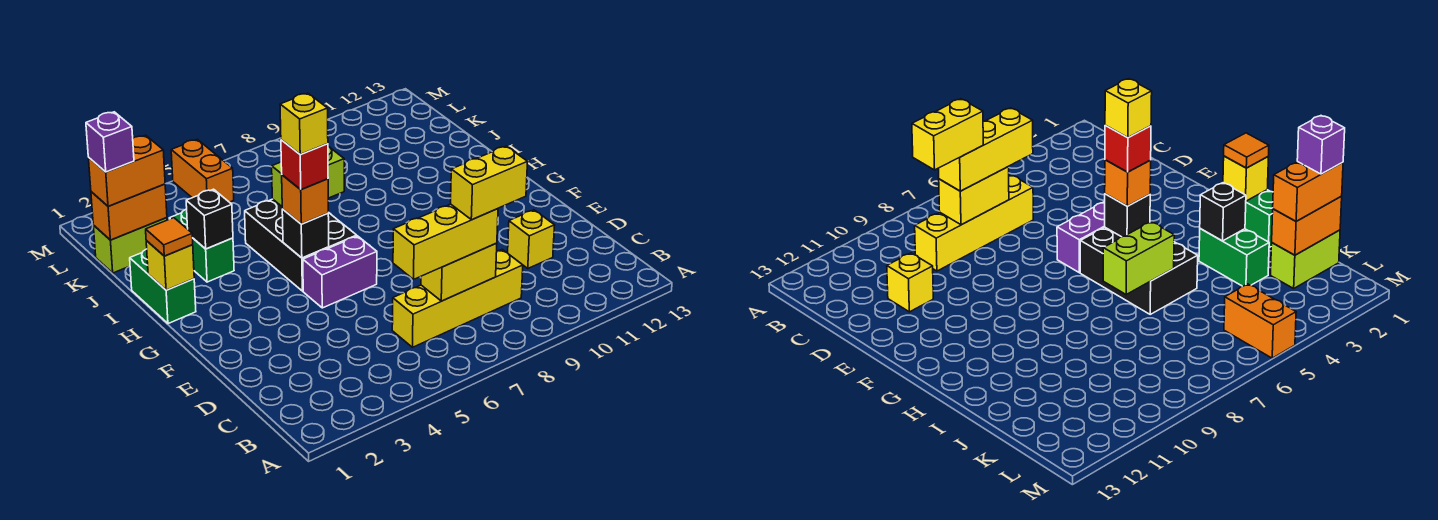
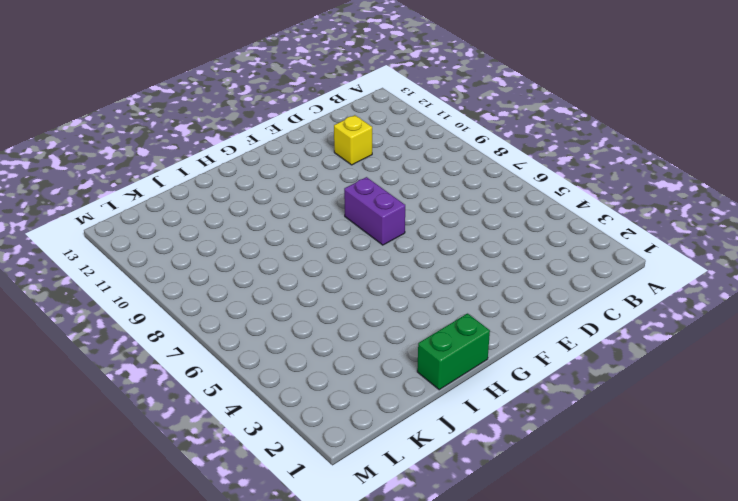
purple 1x2 brick [344,177,405,245] -> purple 1x2 brick moved to [303,236,377,308]
none -> yellow 1x4 brick [392,249,523,347]
none -> black 2x3 brick [245,199,357,291]
none -> green 1x2 brick [169,209,234,282]

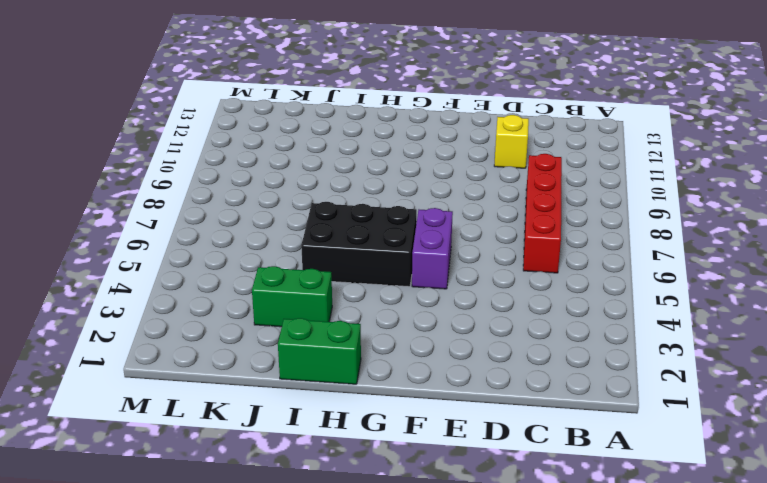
red 1x4 brick [523,154,562,273] -> yellow 1x4 brick [392,249,523,347]
none -> lime 1x2 brick [93,218,167,273]
none -> orange 1x2 brick [171,139,234,202]
none -> yellow 1x2 brick [421,243,497,301]

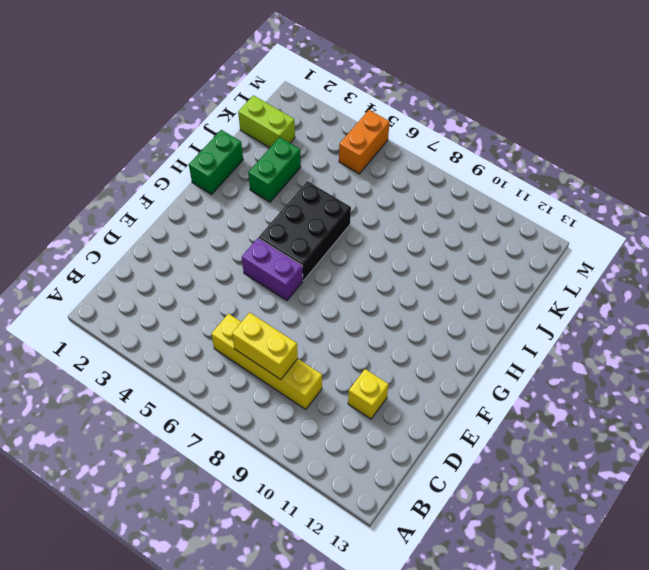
none -> black 1x1 brick [282,209,329,258]
none -> yellow 1x1 brick [146,241,194,290]
none -> black 1x1 brick [186,189,233,249]

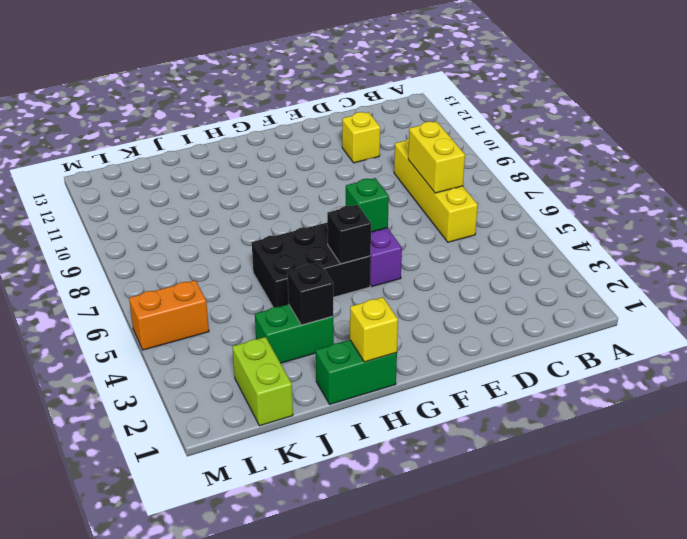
green 1x1 brick [346,178,389,232] -> none
none -> lime 1x2 brick [272,146,344,206]
none -> orange 1x2 brick [91,184,167,240]
none -> yellow 1x3 brick [393,204,498,279]

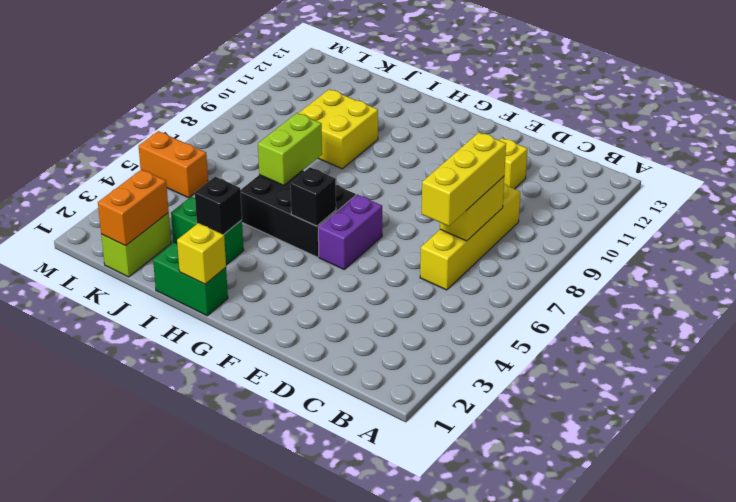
yellow 2x2 brick [298,89,378,169] -> none
none -> orange 1x1 brick [282,175,328,224]
none -> orange 1x1 tile [146,218,193,256]
none -> orange 1x2 brick [89,135,165,206]

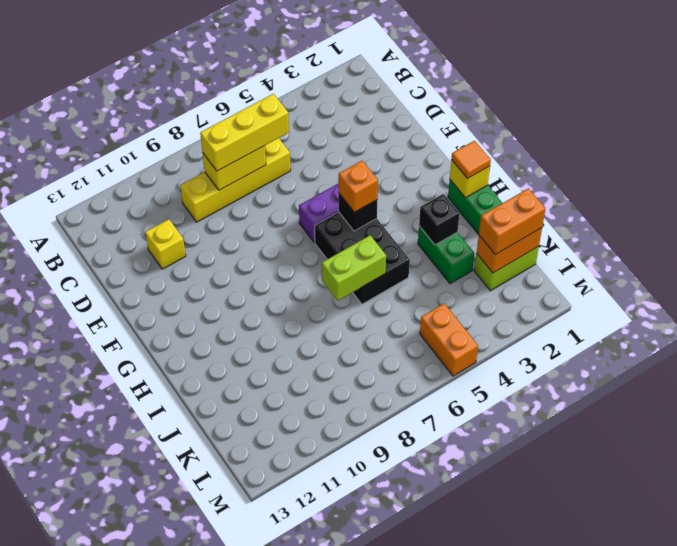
none -> yellow 1x2 brick [451,146,528,220]
none -> red 1x1 brick [281,140,328,190]
none -> purple 1x1 brick [86,112,134,172]

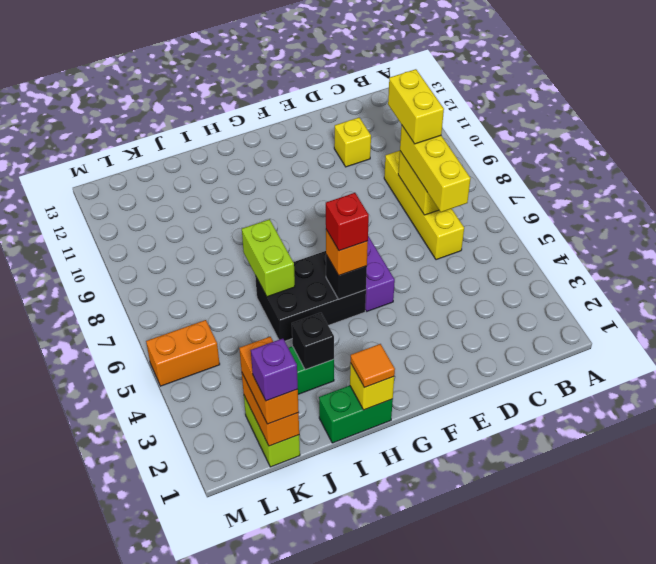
none -> yellow 1x1 brick [280,93,328,154]

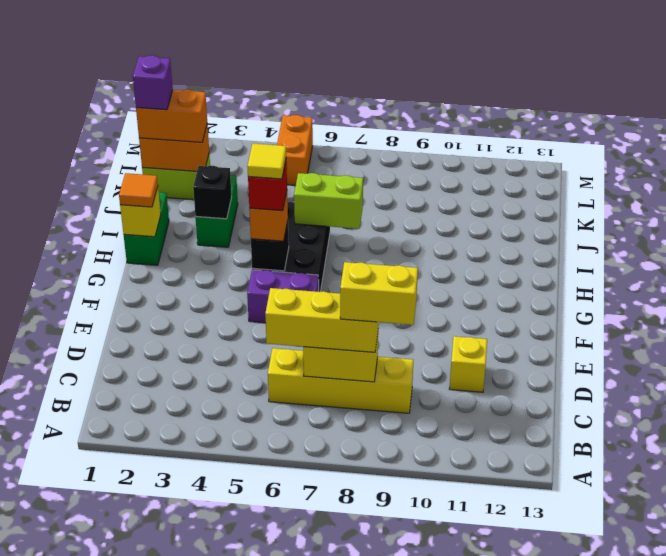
yellow 1x1 tile [247,143,286,179] -> yellow 1x1 brick [280,93,328,154]

